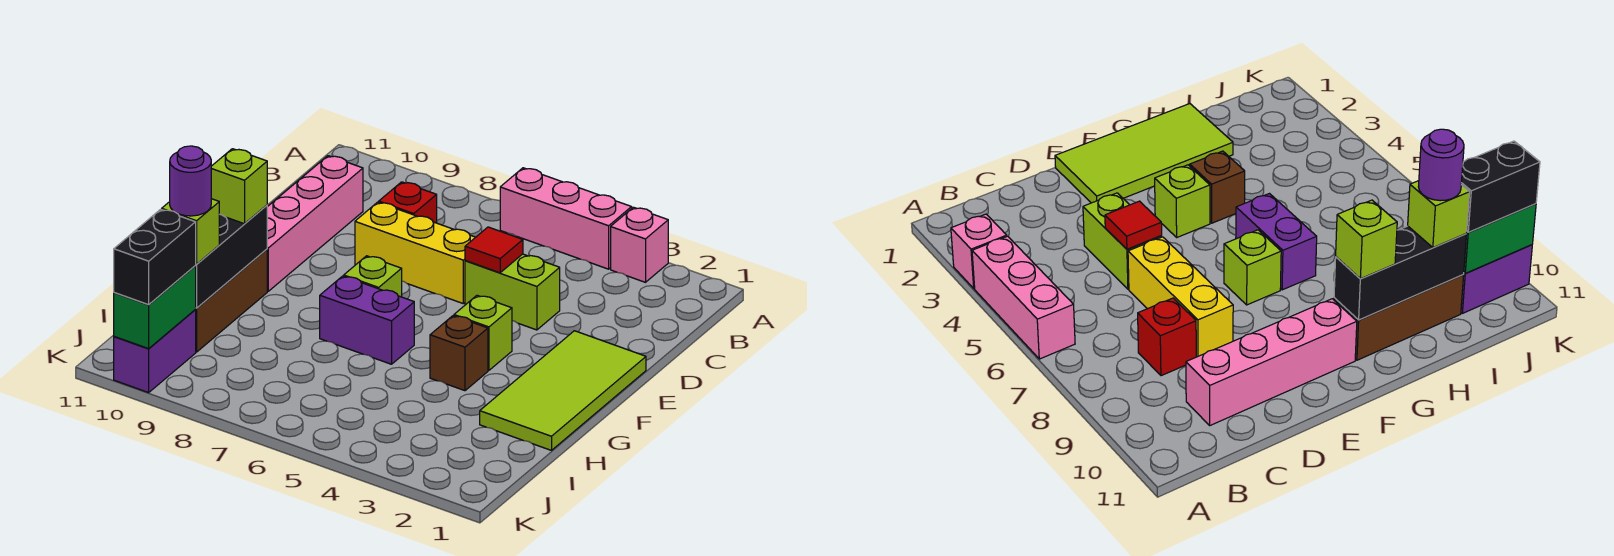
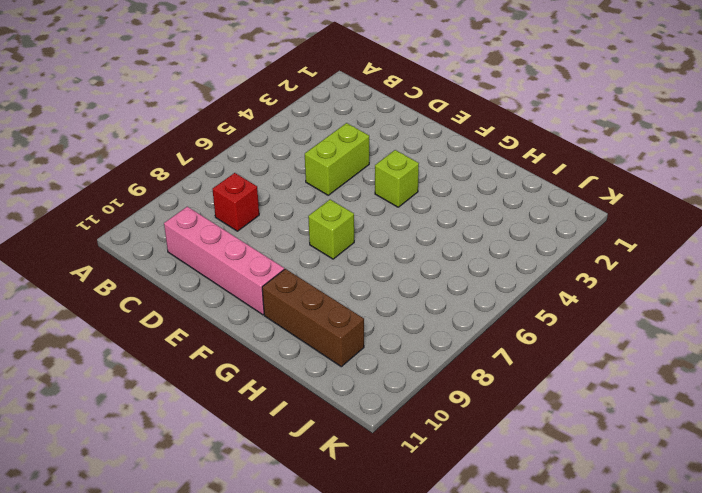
none -> pink 1x1 brick [611,207,668,282]
none -> pink 1x3 brick [500,168,632,269]
none -> yellow 1x3 brick [355,202,475,303]

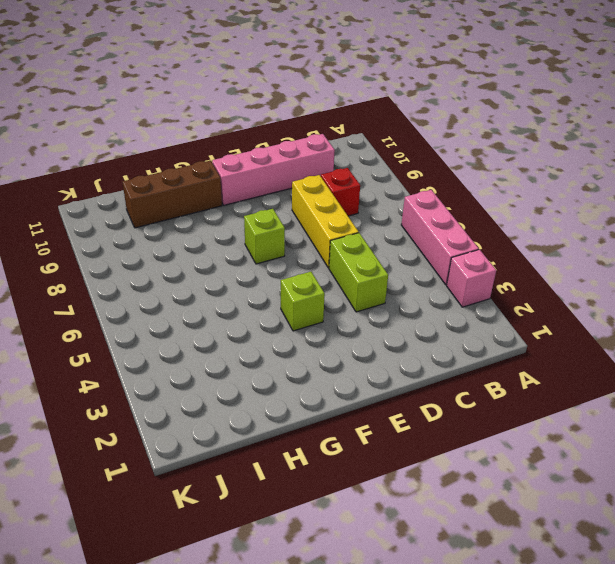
none -> lime 2x4 tile [480,331,646,450]
none -> brown 1x1 brick [430,316,488,391]
none -> purple 1x2 brick [320,276,414,364]

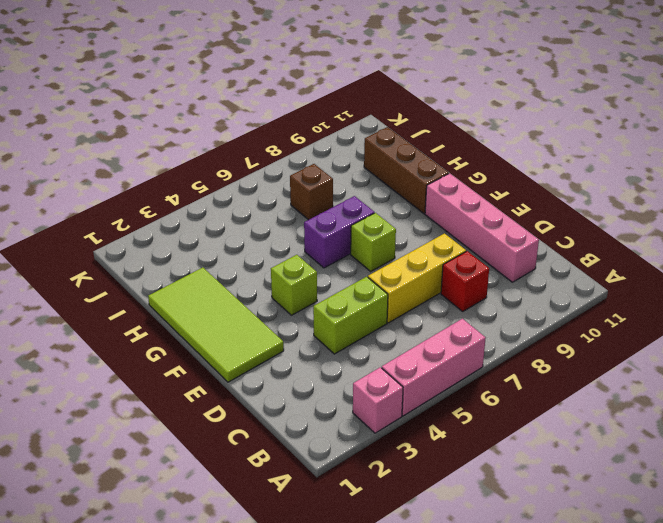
brown 1x1 brick [290,164,333,220] -> brown 1x1 brick moved to [430,316,488,391]
none -> purple 1x2 brick [114,310,196,393]
none -> red 1x1 tile [465,227,523,273]
none -> black 1x3 brick [195,205,267,308]

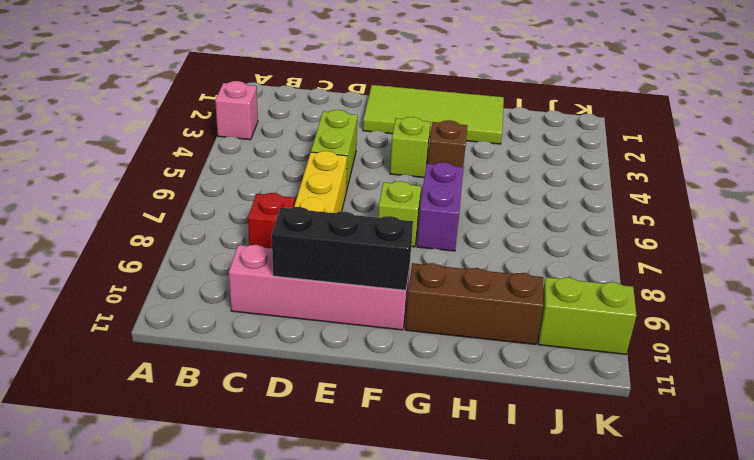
black 1x3 brick [272,207,413,290] -> black 1x3 brick moved to [195,205,267,308]
lime 1x2 brick [538,277,636,354] -> purple 1x2 brick [114,310,196,393]
none -> pink 1x3 brick [500,168,632,269]
none -> red 1x1 tile [465,227,523,273]
none -> green 1x2 brick [114,266,196,349]

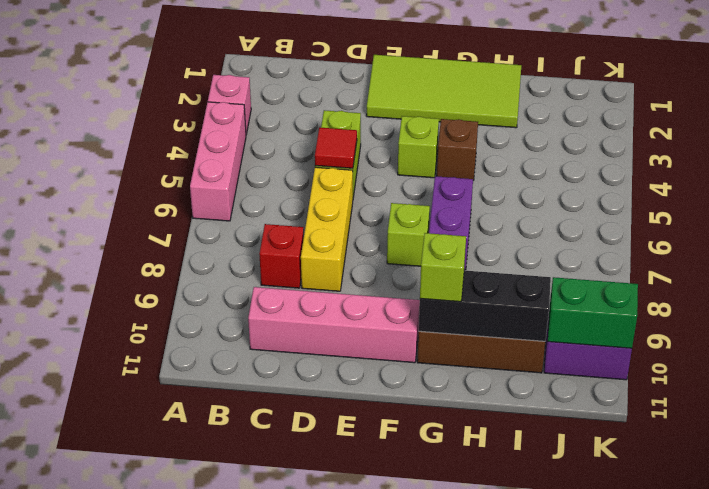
none -> lime 1x1 brick [162,199,219,264]
none -> black 1x2 brick [114,209,196,305]
none -> purple 1x1 round brick [170,146,211,216]

